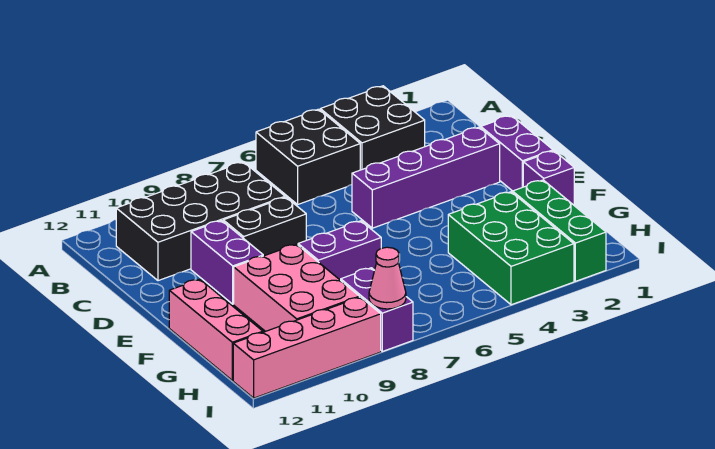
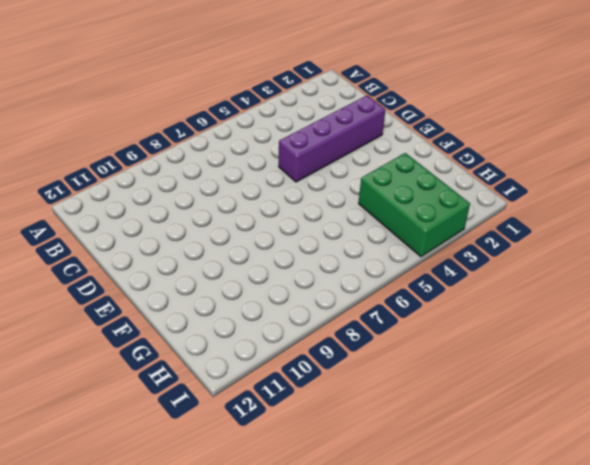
none -> black 2x2 brick [320,86,425,170]
none -> black 2x2 brick [256,109,360,204]
none -> black 2x4 brick [116,162,285,281]

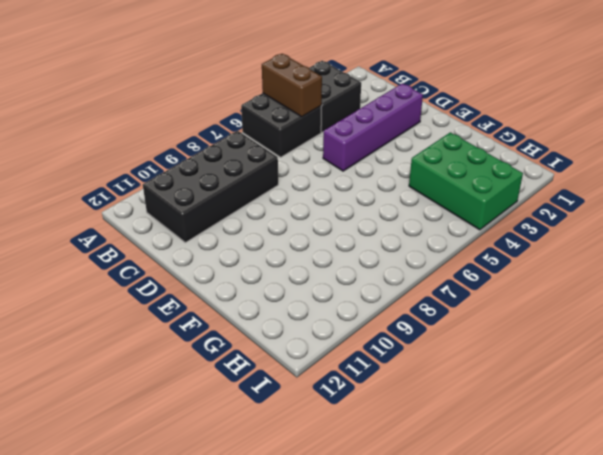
brown 1x2 brick [262,54,322,117] -> none
none -> purple 1x2 brick [481,115,553,191]
none -> black 1x2 brick [223,197,306,256]
none -> purple 1x2 brick [191,221,263,304]

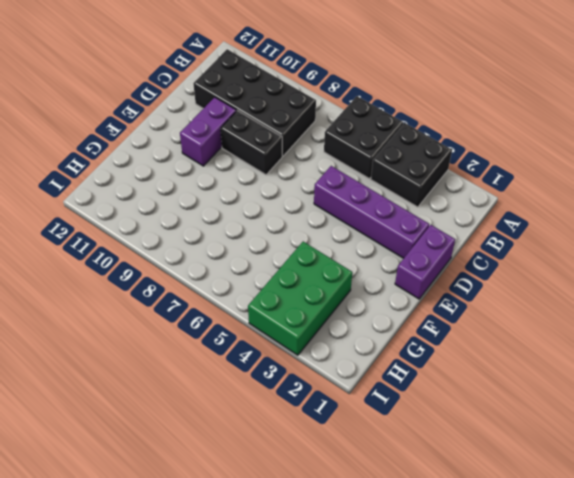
none -> purple 1x1 brick [523,151,574,205]
none -> purple 1x2 brick [298,221,381,280]
none -> pink 2x3 brick [234,244,359,332]

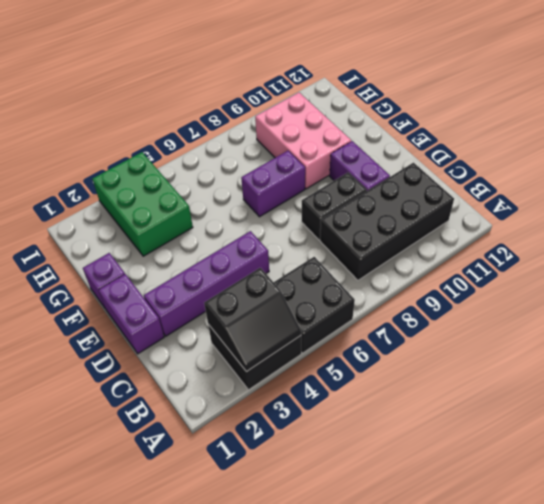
black 2x2 slope [204,268,301,372] -> none
none -> pink 1x3 brick [169,279,263,381]
none -> green 1x3 brick [513,180,606,281]
none -> purple 1x2 brick [341,268,413,351]

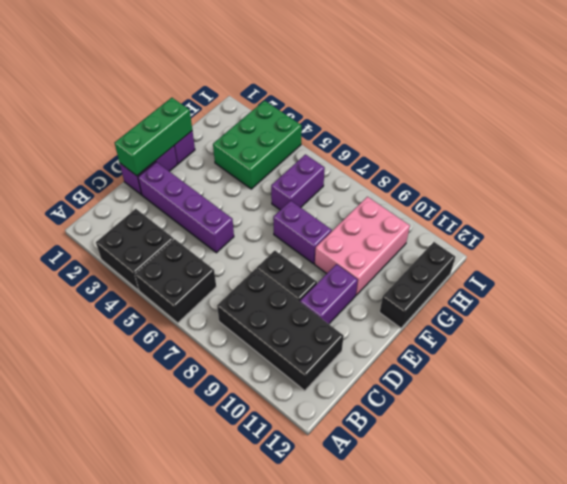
green 1x3 brick [115,98,192,176] -> green 1x3 brick moved to [513,180,606,281]
black 1x3 brick [380,242,455,328] -> pink 1x3 brick [169,279,263,381]
purple 1x2 brick [271,155,325,210] -> purple 1x2 brick moved to [341,268,413,351]
none -> pink 1x4 brick [233,297,381,398]
none -> pink 1x1 cone [369,247,406,309]

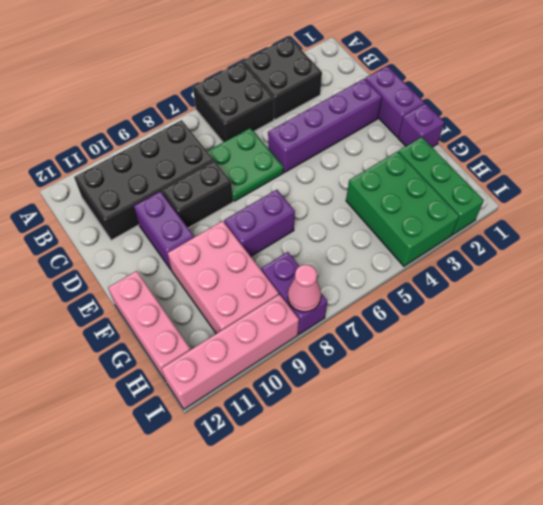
green 2x2 plate [207,128,284,201] -> none

